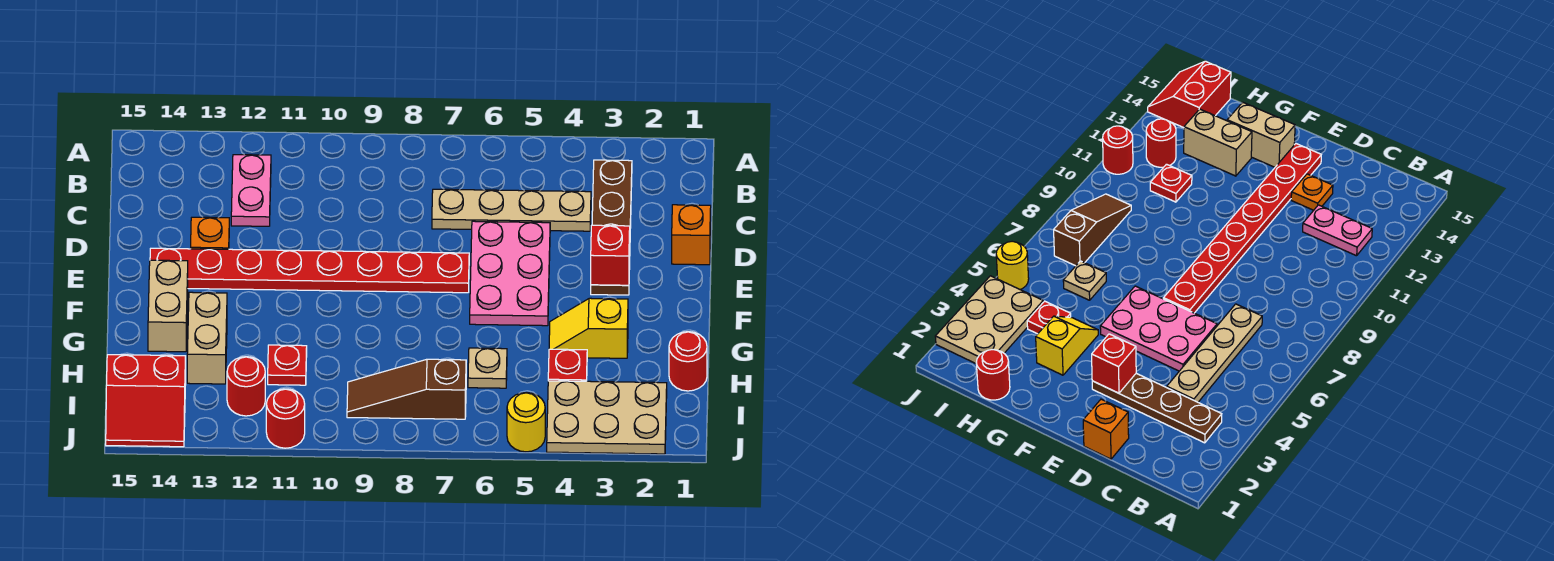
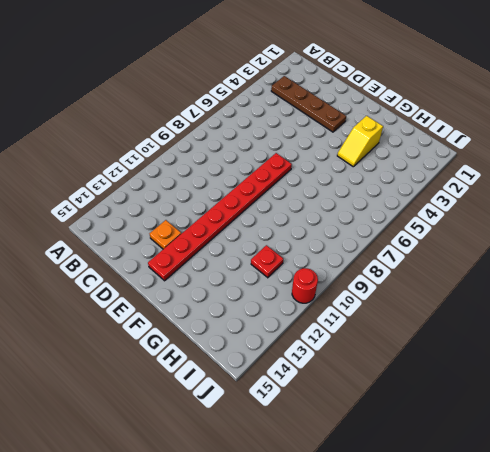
none -> pink 1x2 plate [231,155,271,226]
none -> tan 1x4 plate [432,189,591,231]
none -> orange 1x1 brick [672,205,711,265]

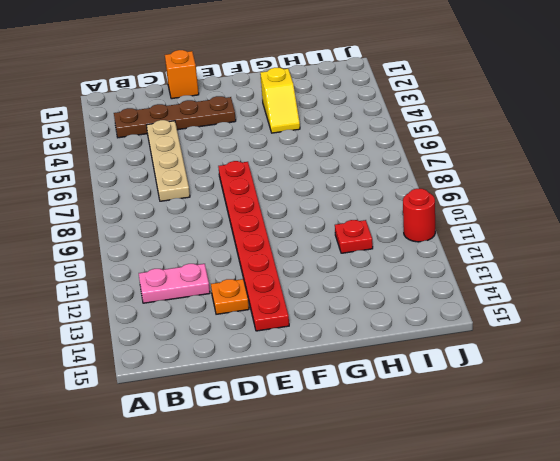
none -> pink 2x3 plate [470,221,550,326]
none -> tan 1x2 brick [148,260,188,352]
none -> tan 1x2 brick [187,292,227,384]

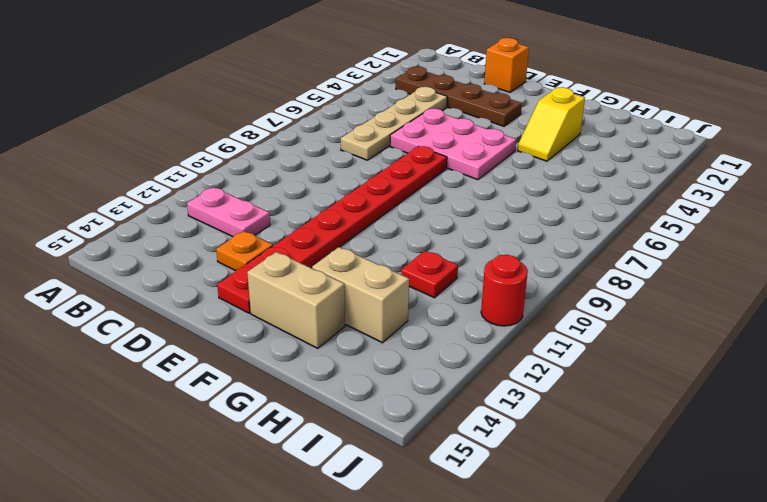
none -> red 1x1 round brick [669,332,707,391]
none -> red 1x1 plate [548,349,587,381]
none -> tan 1x1 plate [468,348,507,388]

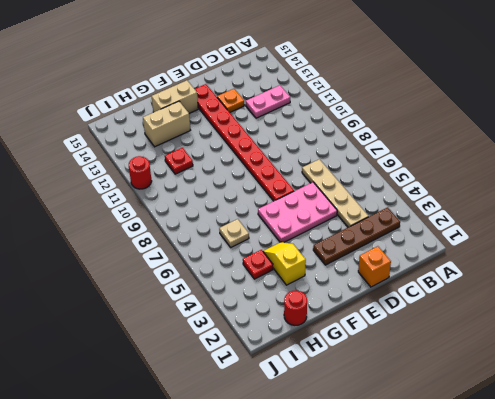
none -> tan 2x3 plate [547,381,667,454]
none -> brown 1x3 slope [347,359,466,419]
none -> red 1x1 round brick [227,357,265,416]

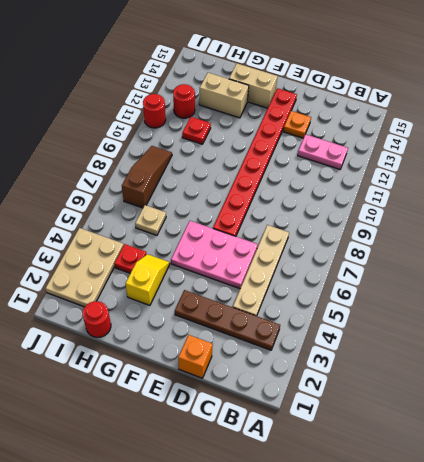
none -> red 2x2 slope [106,355,186,447]
none -> yellow 1x1 round brick [507,393,545,452]
none -> red 1x1 brick [591,225,630,285]

